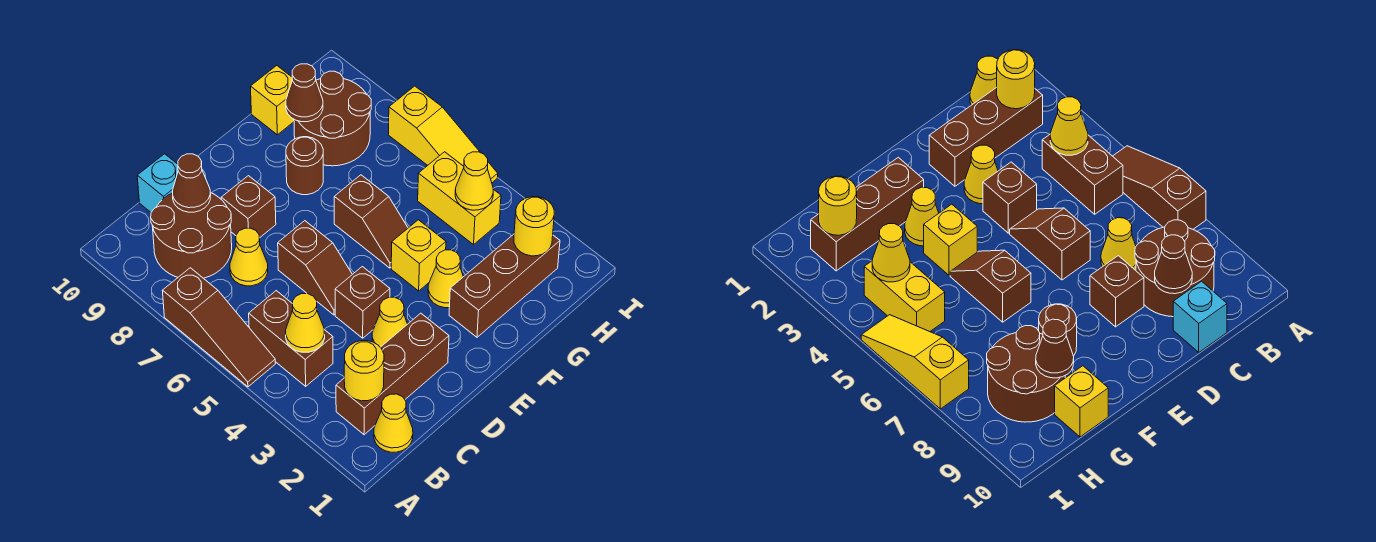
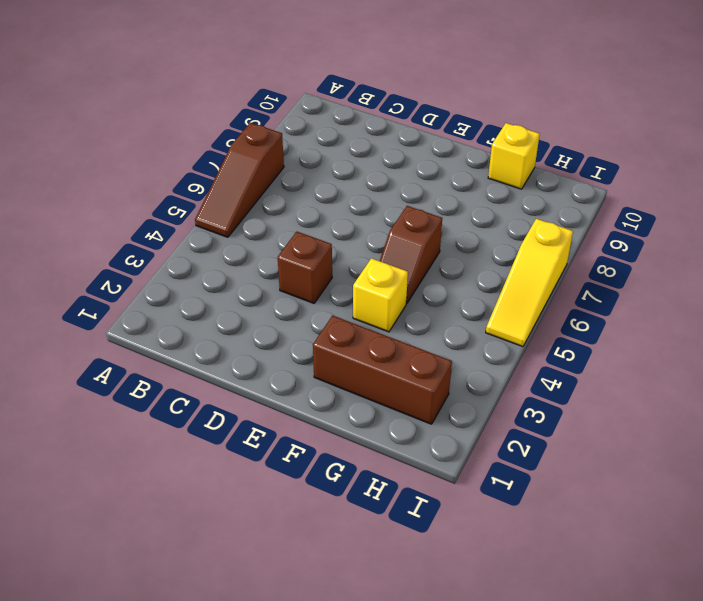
none -> yellow 1x1 cone [374,394,413,452]
none -> brown 1x3 brick [336,313,449,435]
none -> brown 1x2 brick [249,291,333,386]

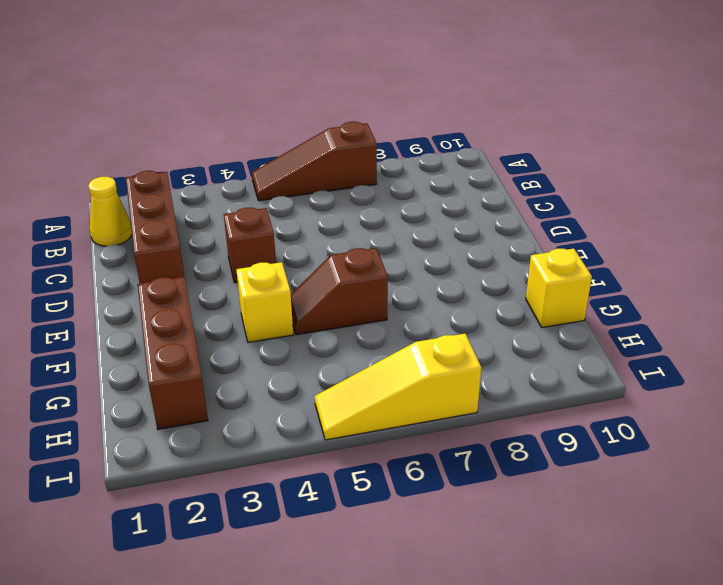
none -> brown 1x2 brick [249,291,333,386]
none -> brown 2x2 round brick [151,193,232,278]
none -> yellow 1x1 cone [230,228,268,286]

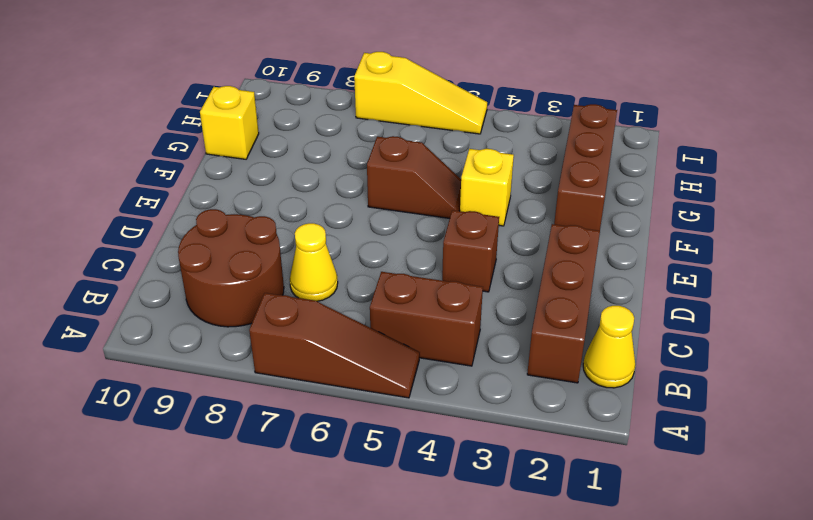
none -> cyan 1x1 brick [137,154,178,212]
none -> yellow 1x1 cone [372,297,407,347]
none -> brown 1x2 slope [278,221,352,315]

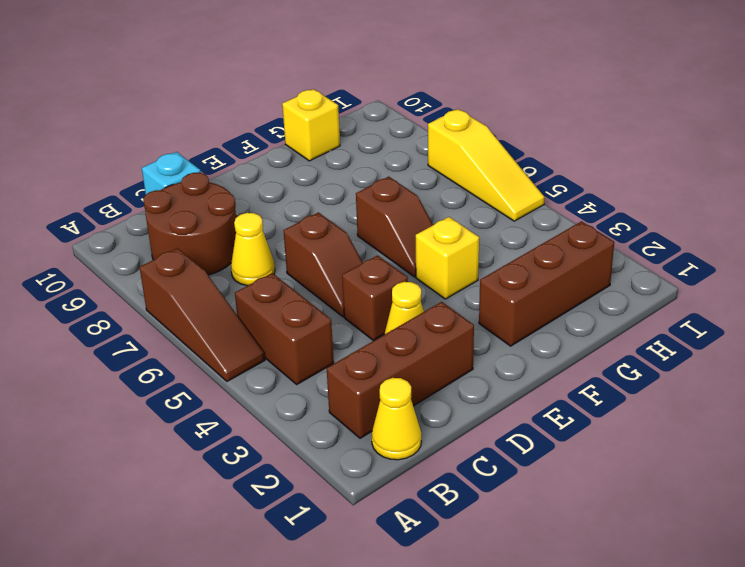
none -> brown 1x1 brick [221,176,276,238]
none -> yellow 1x1 cone [428,250,463,308]
none -> brown 1x1 round brick [286,137,323,195]

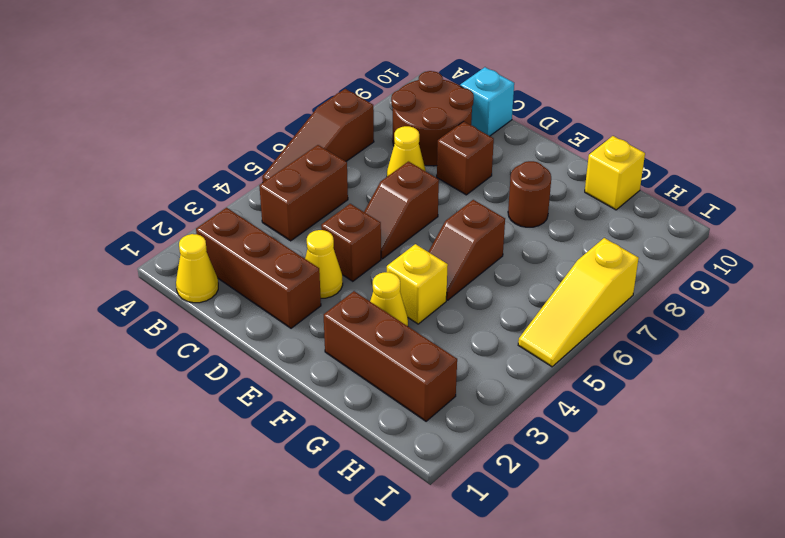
none -> brown 2x2 round brick [294,71,371,166]
none -> yellow 1x2 brick [418,152,501,245]
none -> yellow 1x1 round brick [344,341,384,401]

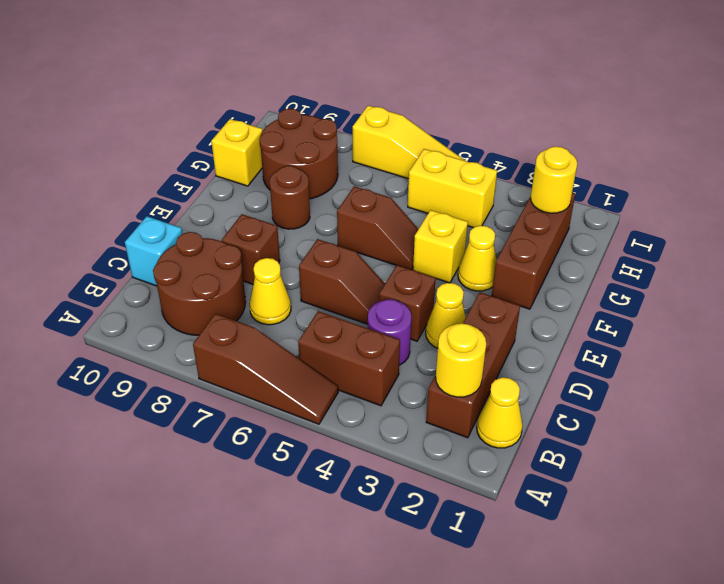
purple 1x1 round brick [368,299,411,365] -> none
none -> yellow 1x1 cone [286,294,325,352]
none -> brown 1x1 cone [173,154,211,212]
none -> brown 1x1 cone [286,64,323,122]

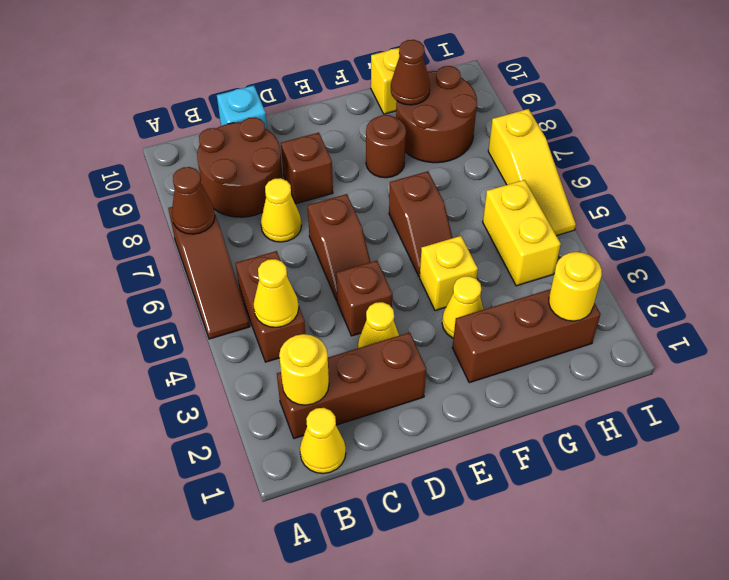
brown 1x1 cone [172,167,215,234] -> brown 1x1 cone moved to [173,154,211,212]
none -> yellow 1x1 cone [455,152,493,210]

